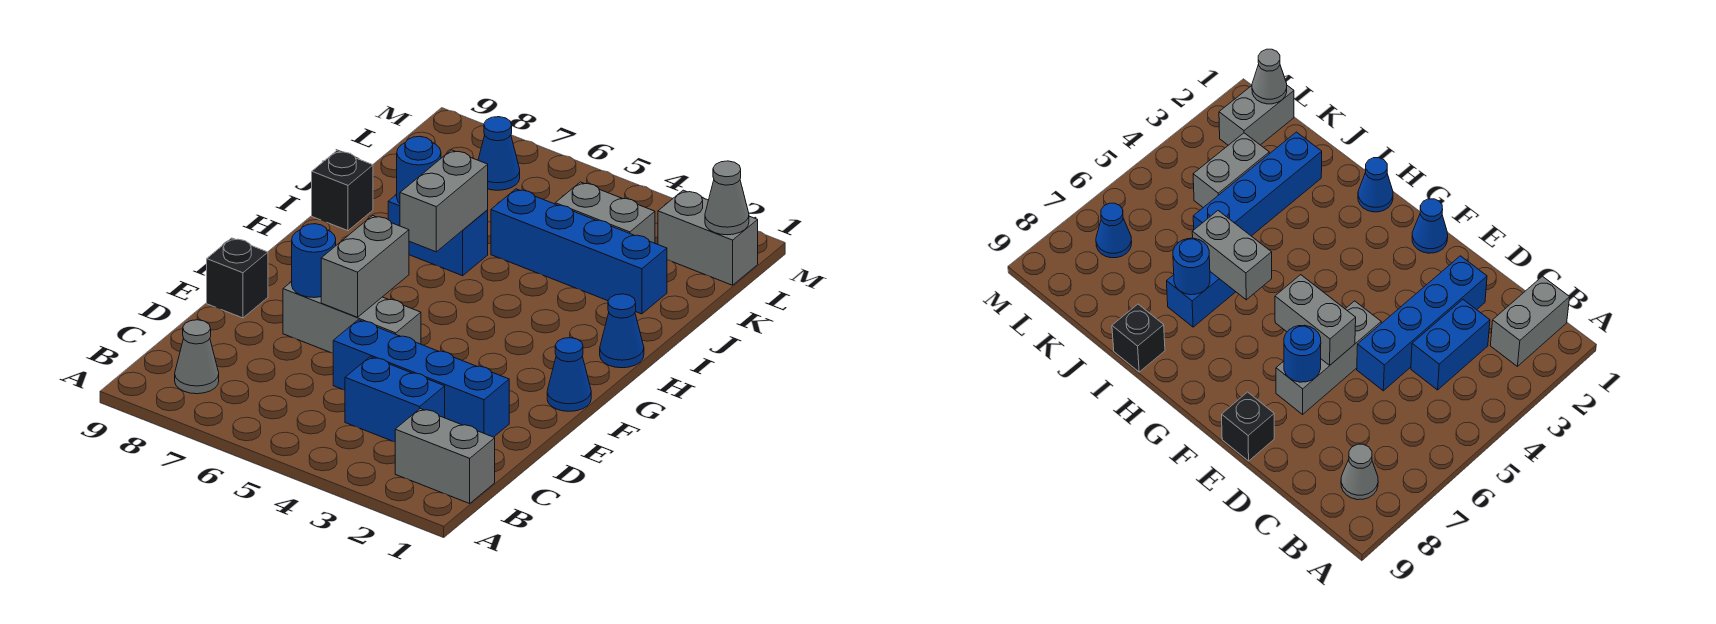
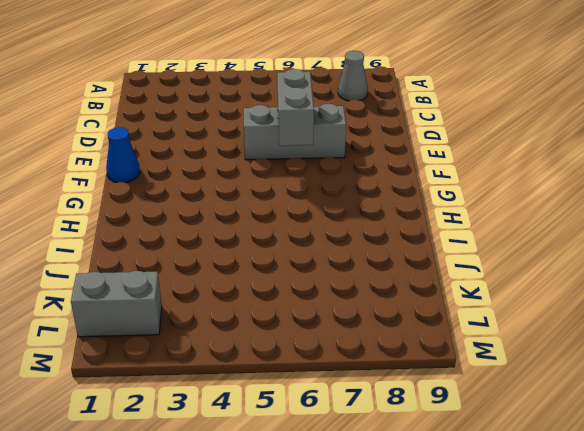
none -> grey 1x2 brick [395,409,495,503]
none -> blue 1x2 brick [345,357,445,442]
none -> blue 1x4 brick [333,320,509,437]

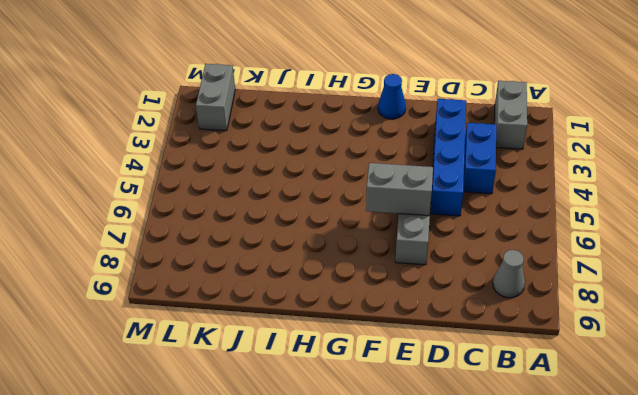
none -> black 1x1 brick [207,238,268,318]
none -> blue 1x1 cone [600,294,644,368]
none -> blue 1x2 brick [388,194,488,276]

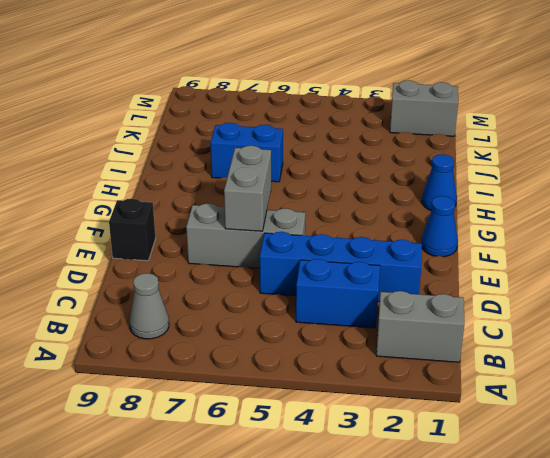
none -> black 1x1 brick [312,151,373,231]
none -> blue 1x4 brick [491,189,667,314]
none -> grey 1x2 brick [555,182,655,243]

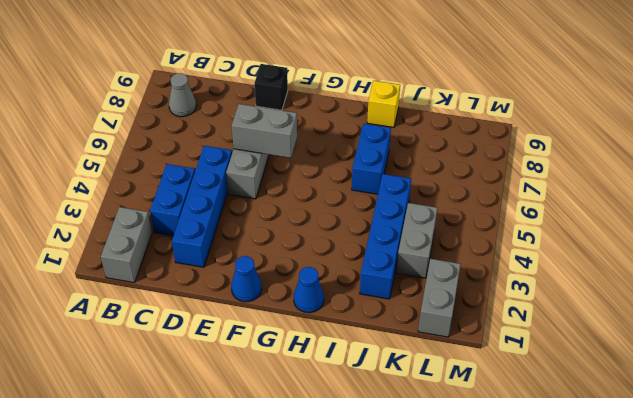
yellow 1x1 brick [367,81,400,127] -> black 1x1 brick [312,151,373,231]
none -> blue 1x1 cone [478,117,520,190]
none -> blue 1x1 round brick [292,224,336,298]
none -> grey 1x2 brick [400,150,488,252]

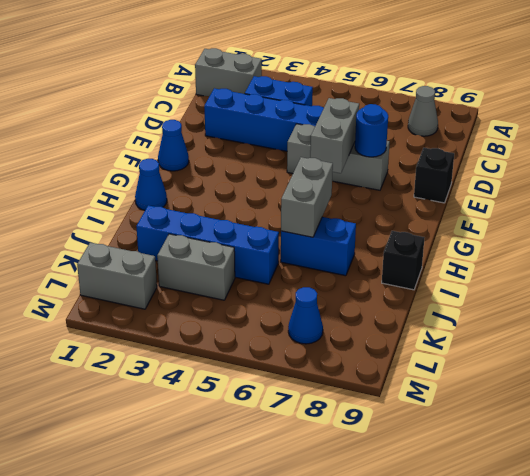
none -> blue 1x1 round brick [397,136,441,203]
none -> grey 1x1 cone [705,161,749,235]

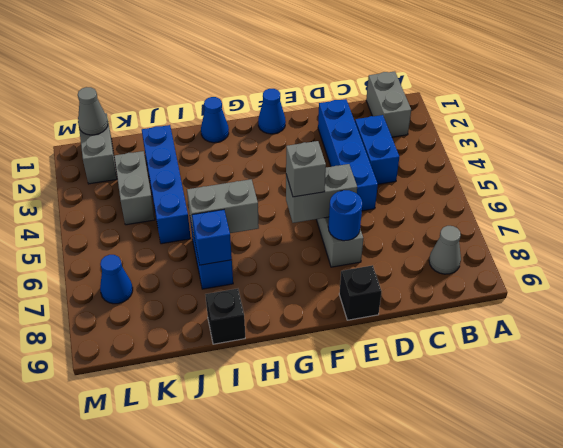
grey 1x1 brick [286,141,326,197] -> none
blue 1x1 brick [192,210,232,265] -> blue 1x1 round brick [397,136,441,203]

